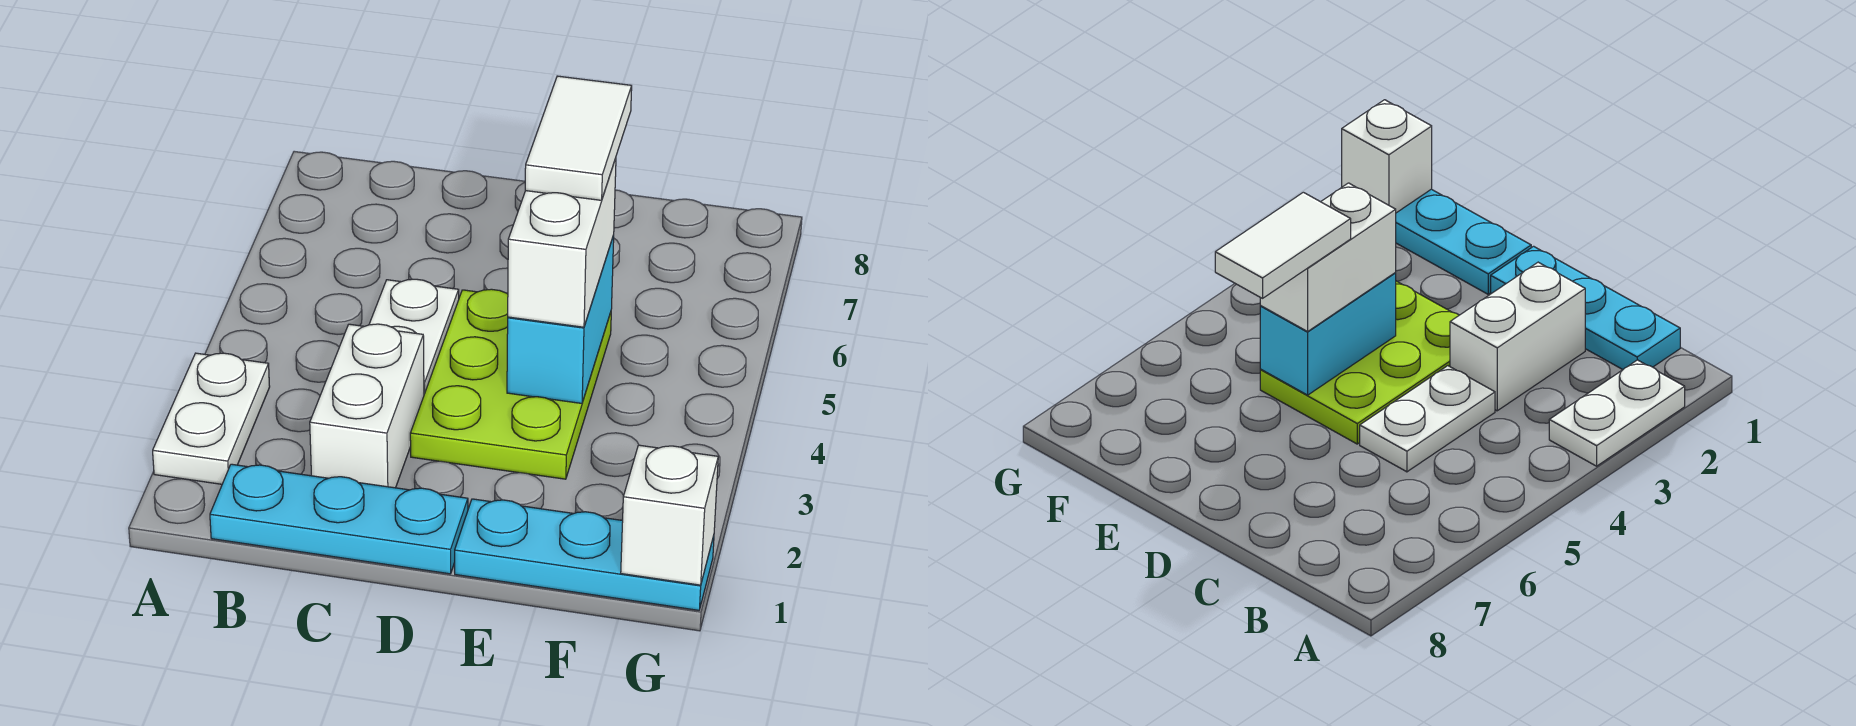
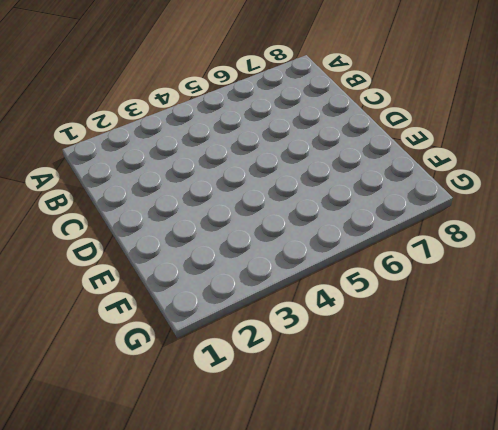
none -> white 1x2 plate [153,353,270,484]
none -> cyan 1x3 plate [210,464,468,574]

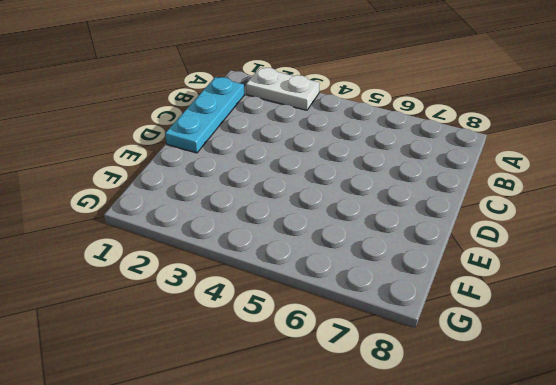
none -> white 1x2 brick [310,324,424,488]
none -> white 1x2 plate [369,279,459,394]

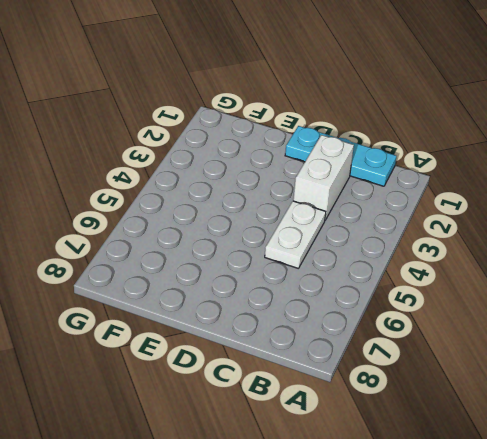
none -> white 1x2 plate [153,353,270,484]
none -> lime 2x3 plate [410,289,611,479]

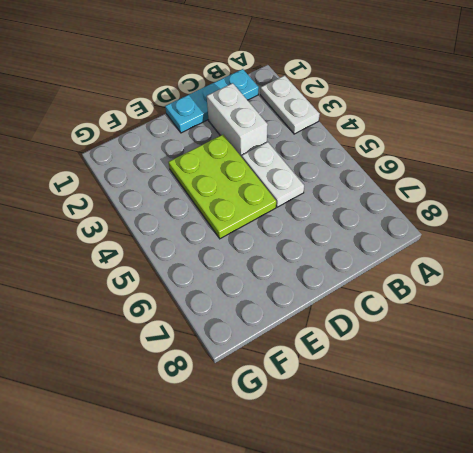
none -> cyan 1x3 plate [455,499,714,610]
none -> cyan 1x2 brick [507,236,614,403]

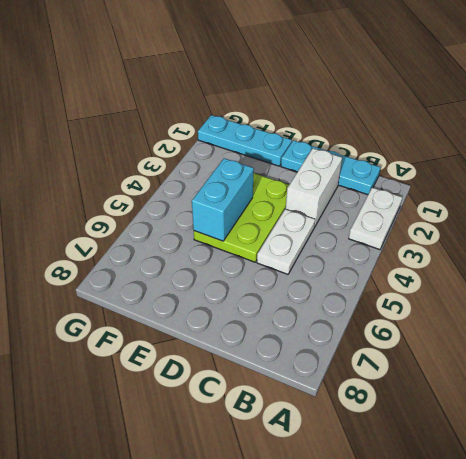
none -> white 1x1 brick [621,445,718,585]
none -> white 1x2 brick [508,158,616,327]

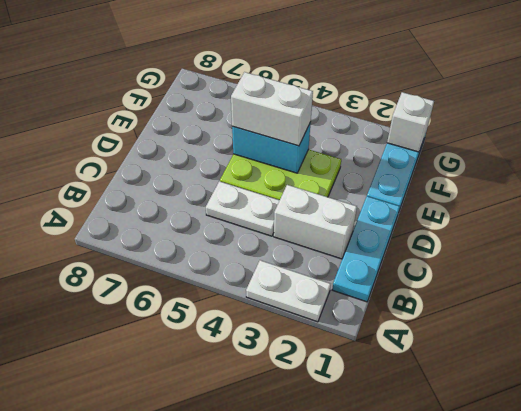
none -> white 1x2 tile [525,76,632,200]

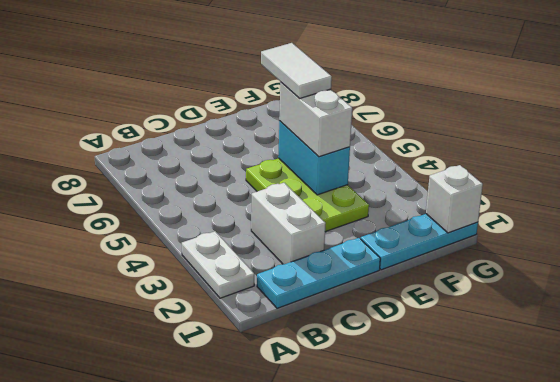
none -> white 1x2 plate [369,279,459,394]

